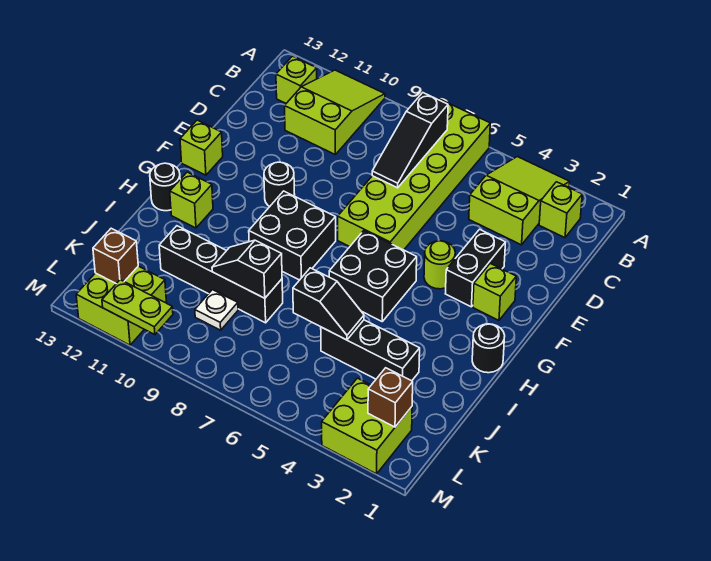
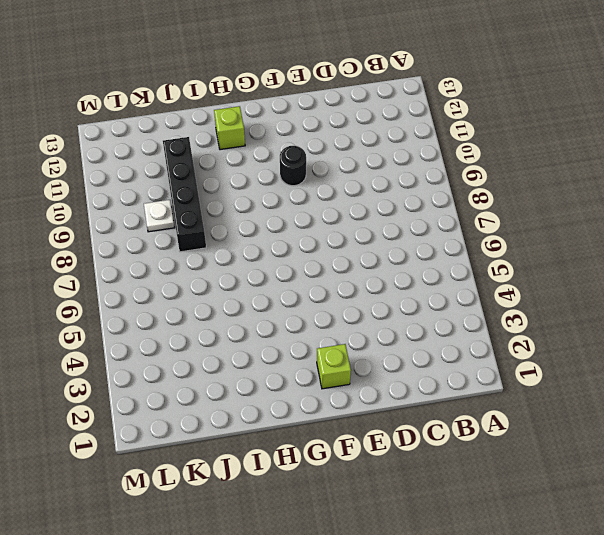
none -> lime 2x3 slope [469,157,570,245]
none -> lime 2x6 brick [338,99,490,250]
none -> lime 2x3 slope [285,70,385,154]

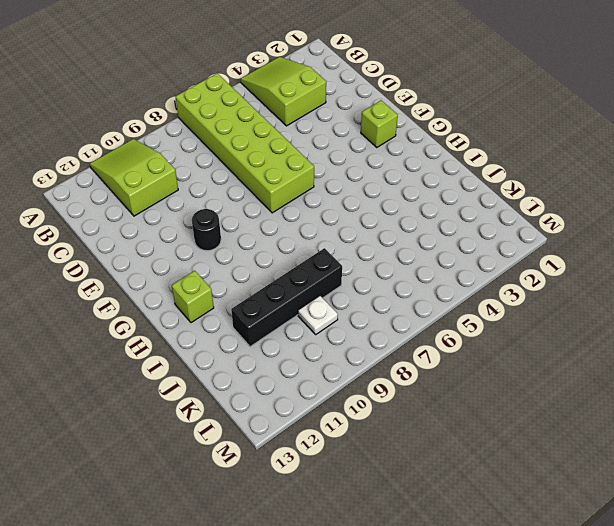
none -> lime 1x1 brick [539,182,582,238]
none -> lime 1x1 brick [276,56,317,103]
none -> black 1x2 brick [445,229,506,307]

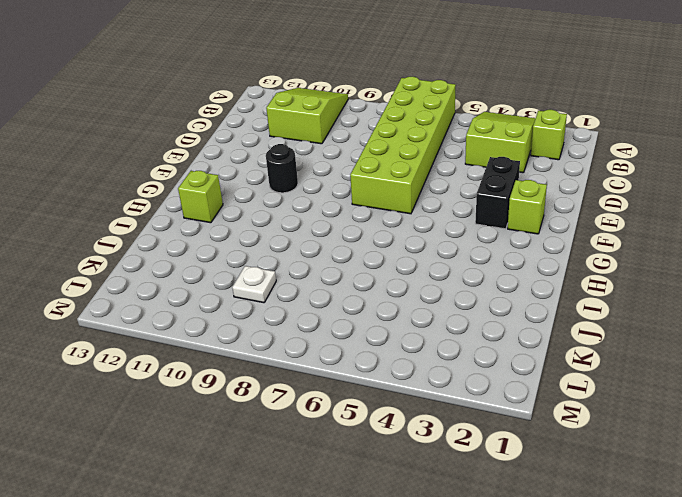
none -> lime 1x1 brick [276,56,317,103]
none -> lime 1x1 round brick [424,241,455,289]
none -> lime 1x1 brick [180,120,223,175]

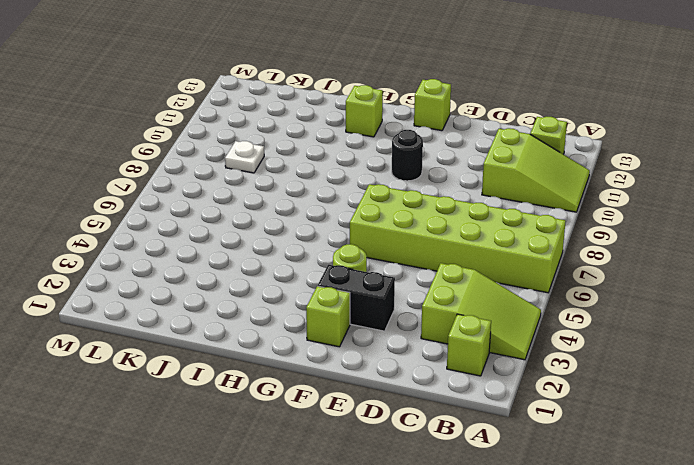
none -> black 2x2 brick [329,231,417,321]
none -> black 2x2 brick [249,191,336,280]
none -> black 1x1 round brick [472,324,505,373]

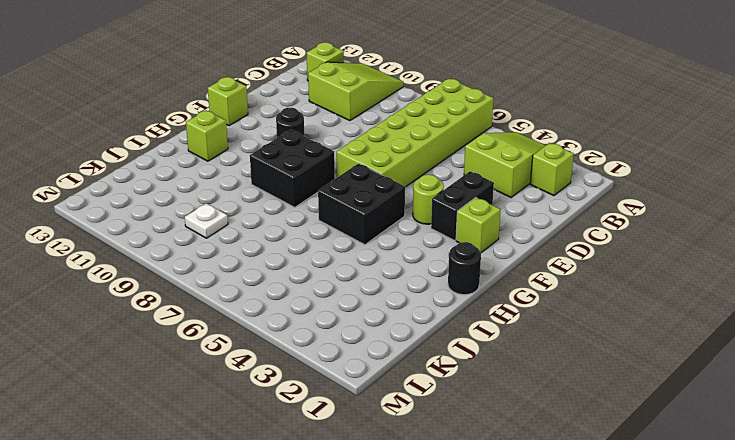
none -> black 1x1 round brick [150,163,180,211]
none -> black 1x3 brick [321,320,420,381]
none -> black 1x4 brick [159,226,283,323]

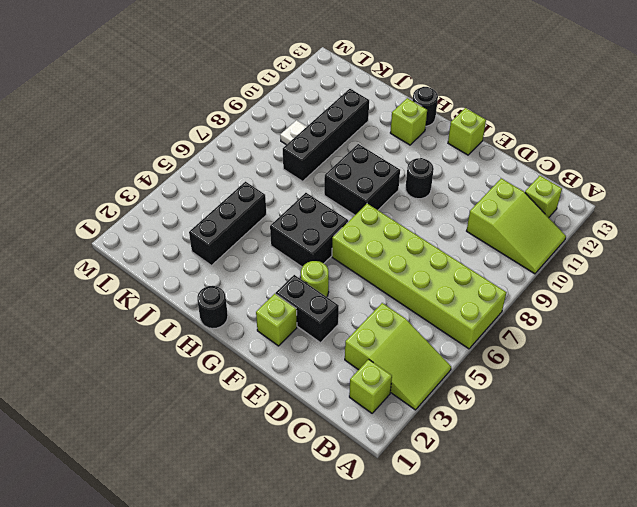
none -> lime 2x2 brick [322,378,412,474]
none -> lime 2x2 brick [76,266,167,345]
none -> black 1x3 slope [372,93,448,188]

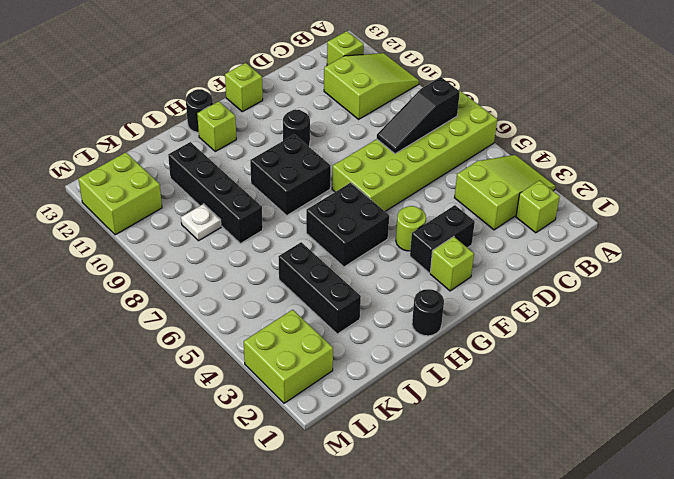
none -> black 1x2 slope [293,268,364,340]
none -> black 1x2 slope [212,240,282,298]
none -> brown 1x1 brick [368,368,413,427]

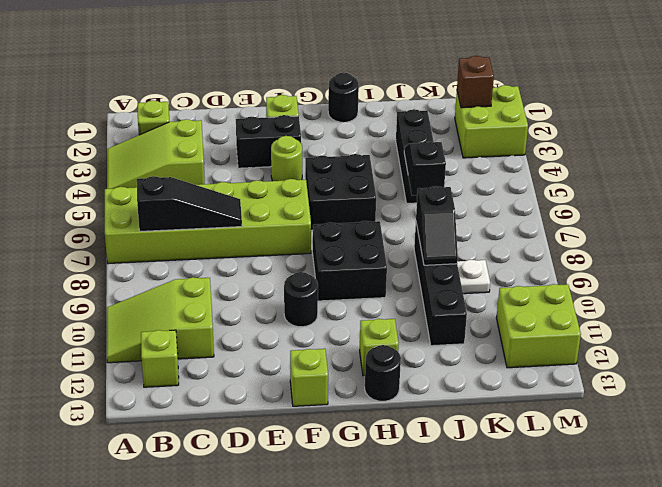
none -> brown 1x1 brick [93,228,138,283]
none -> lime 1x2 plate [102,280,173,335]

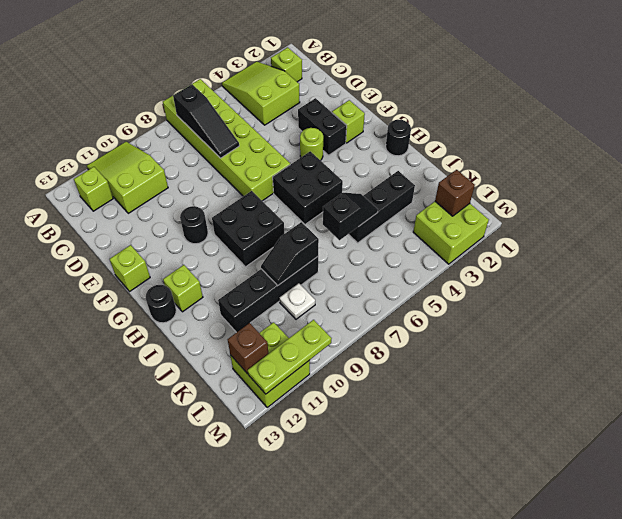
lime 1x3 plate [248,320,332,394] -> lime 1x2 plate [102,280,173,335]

